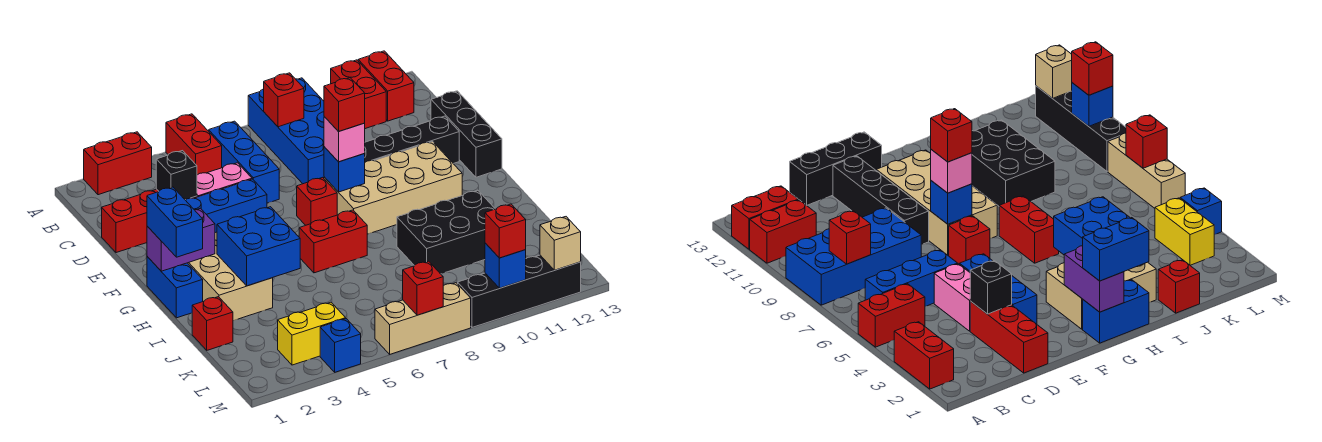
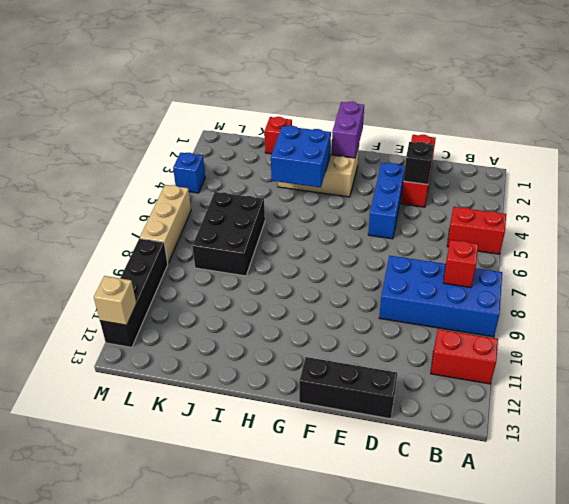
black 2x3 brick [192,192,265,276] -> black 2x3 brick moved to [397,191,495,274]
none -> red 1x2 brick [84,132,152,195]
none -> red 1x2 brick [358,51,414,121]
none -> blue 1x3 brick [209,121,279,203]
none -> pink 1x2 brick [197,163,252,197]

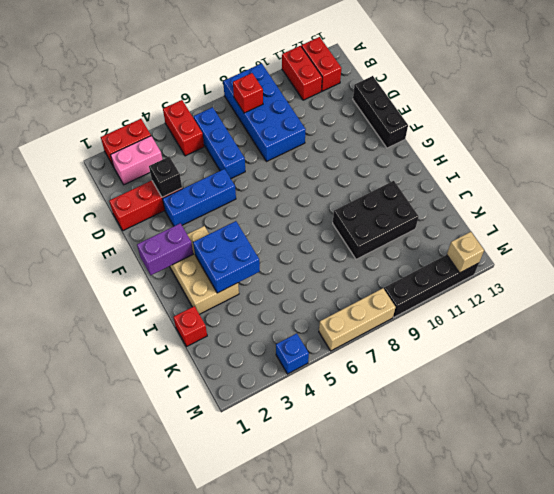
pink 1x2 brick [111,136,162,185] -> pink 1x2 brick moved to [197,163,252,197]
none -> black 1x4 brick [364,116,459,164]
none -> red 1x1 brick [297,177,337,225]
none -> tan 2x4 brick [324,142,462,234]
none -> blue 1x2 brick [147,257,203,318]

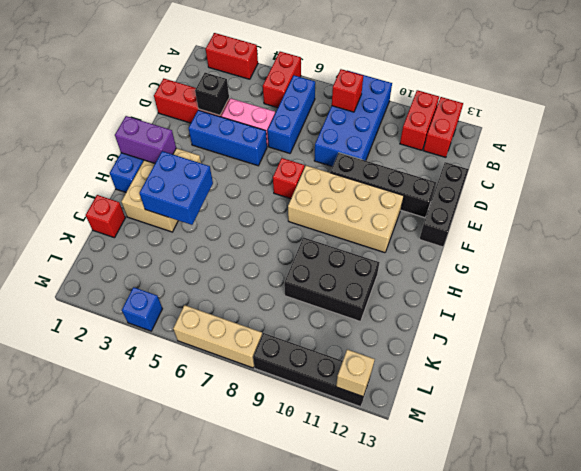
none -> red 1x2 brick [299,210,367,273]
none -> yellow 1x2 brick [278,302,346,365]
none -> blue 1x1 brick [324,147,365,192]
none -> red 1x1 brick [403,261,443,315]

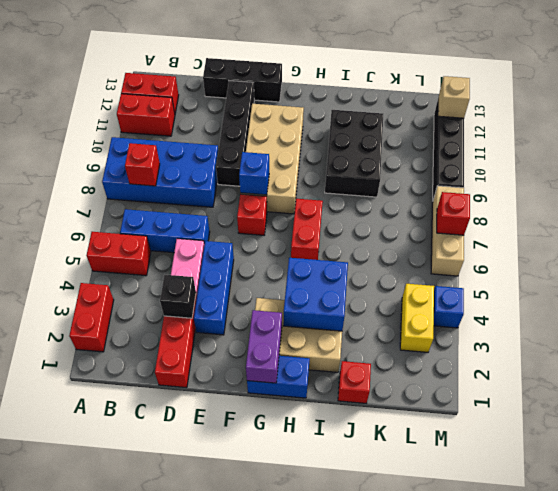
none -> blue 1x1 brick [485,243,526,288]
none -> pink 1x1 brick [324,117,365,162]
none -> blue 1x2 brick [147,187,203,257]
none -> red 1x1 brick [485,204,526,258]

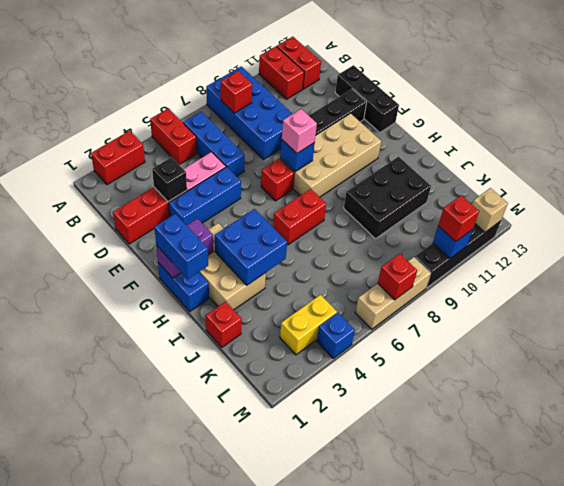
none -> red 1x1 brick [324,78,365,132]

